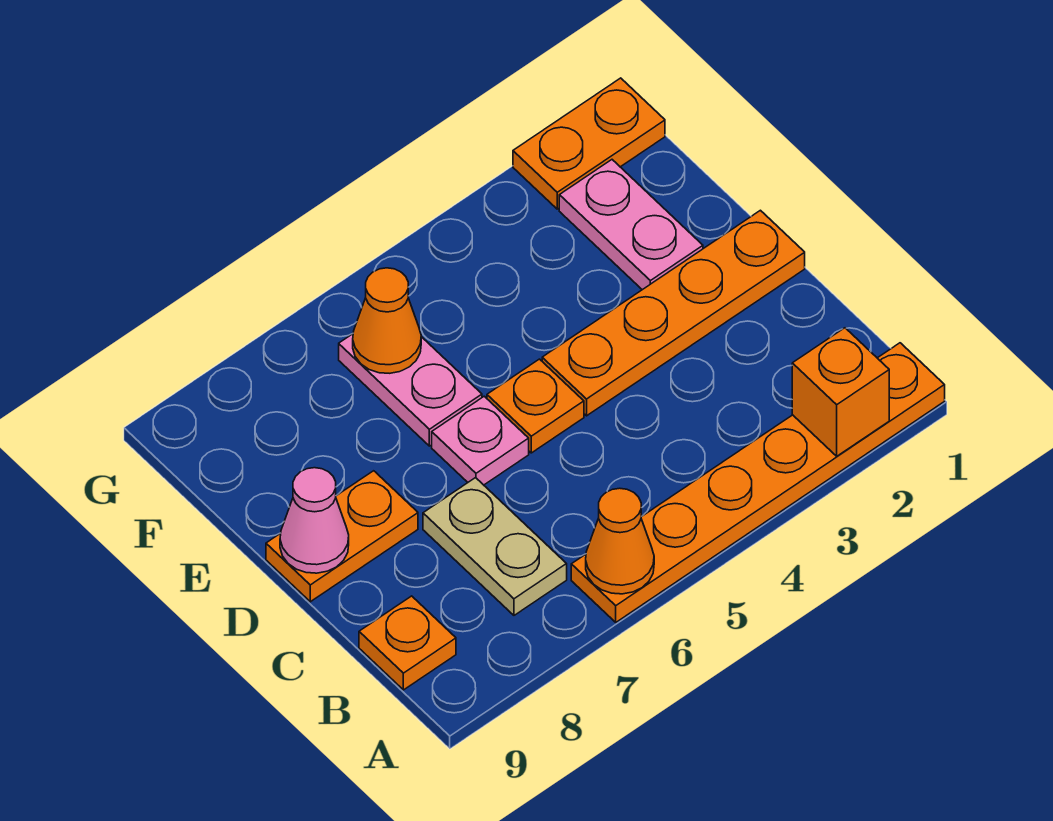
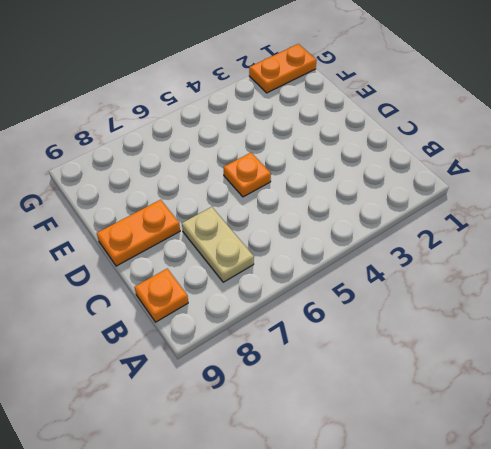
none -> orange 1x6 plate [571,343,945,622]
none -> orange 1x4 plate [542,210,805,416]
none -> pink 1x1 plate [432,396,529,485]

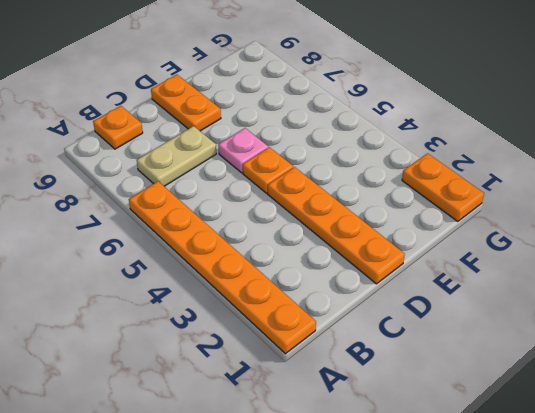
none -> pink 1x2 plate [559,160,703,290]
none -> pink 1x2 plate [339,334,482,446]
none -> orange 1x1 brick [792,328,889,456]

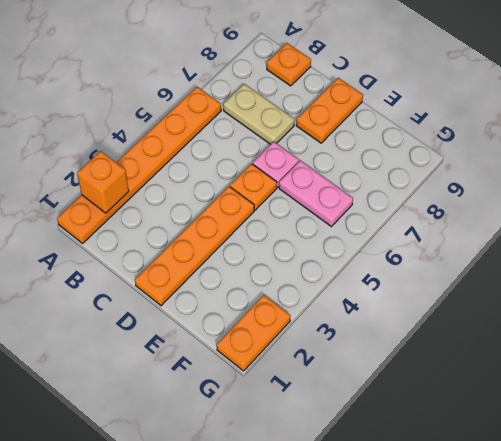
none -> pink 1x2 plate [559,160,703,290]
none -> orange 1x1 cone [586,488,654,594]
none -> pink 1x1 cone [280,468,349,573]

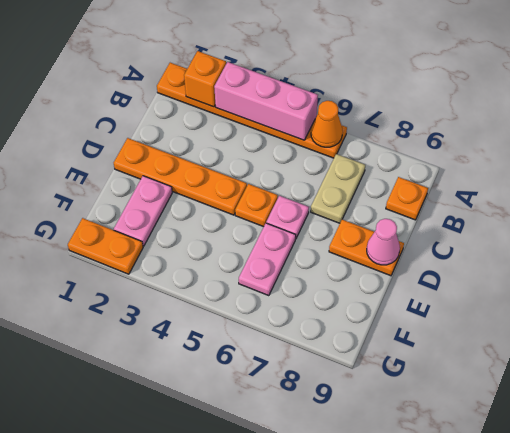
pink 1x3 brick [214,62,318,140] -> none
none -> orange 1x1 cone [353,268,421,373]

